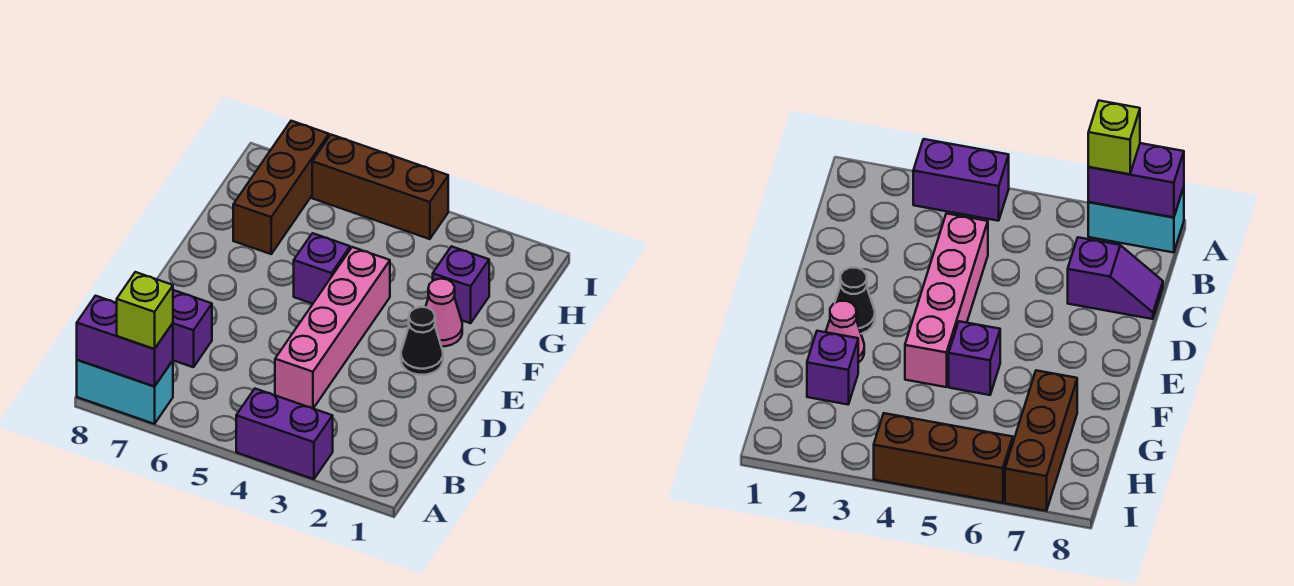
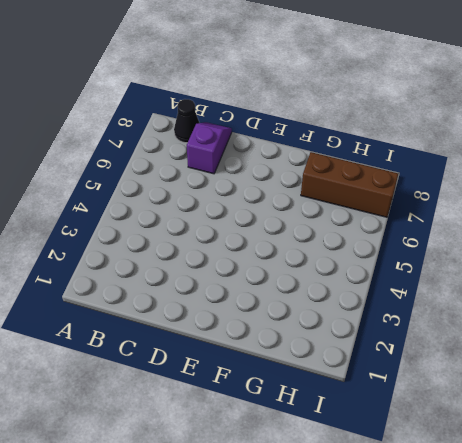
black 1x1 cone [174,99,199,143] -> black 1x1 cone moved to [401,307,443,375]
none -> purple 1x2 brick [236,389,333,479]
none -> cyan 1x2 brick [77,360,173,424]
none -> pink 1x4 brick [275,247,390,409]

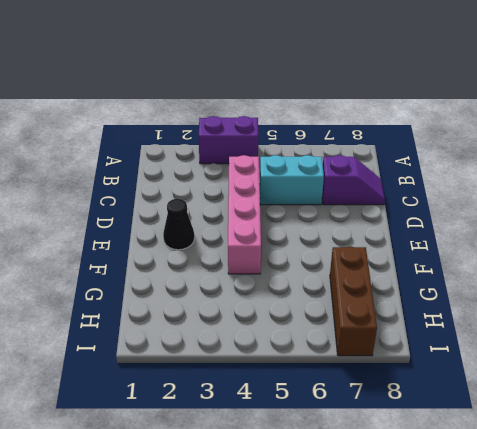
cyan 1x2 brick [260,155,324,205] -> cyan 1x2 brick moved to [77,360,173,424]
none -> pink 1x1 cone [426,279,462,347]
none -> purple 1x1 brick [294,233,350,304]
none -> purple 1x1 brick [433,246,489,323]

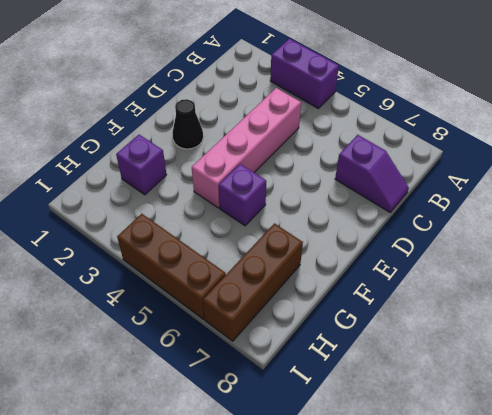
none -> cyan 1x2 brick [77,360,173,424]
none -> pink 1x1 cone [426,279,462,347]
none -> purple 1x2 brick [77,296,173,387]

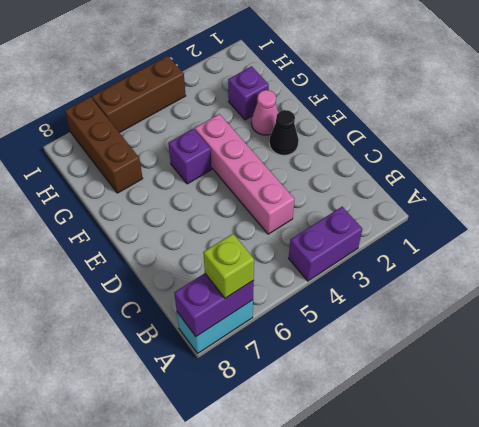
none -> purple 1x2 slope [173,290,212,367]

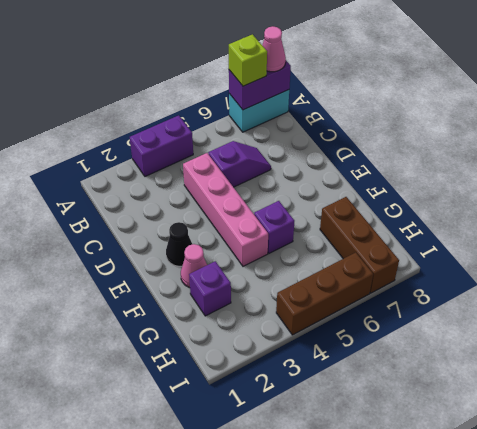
pink 1x1 cone [262,26,286,72] -> none
purple 1x2 slope [208,141,271,187] -> purple 1x2 slope moved to [173,290,212,367]

